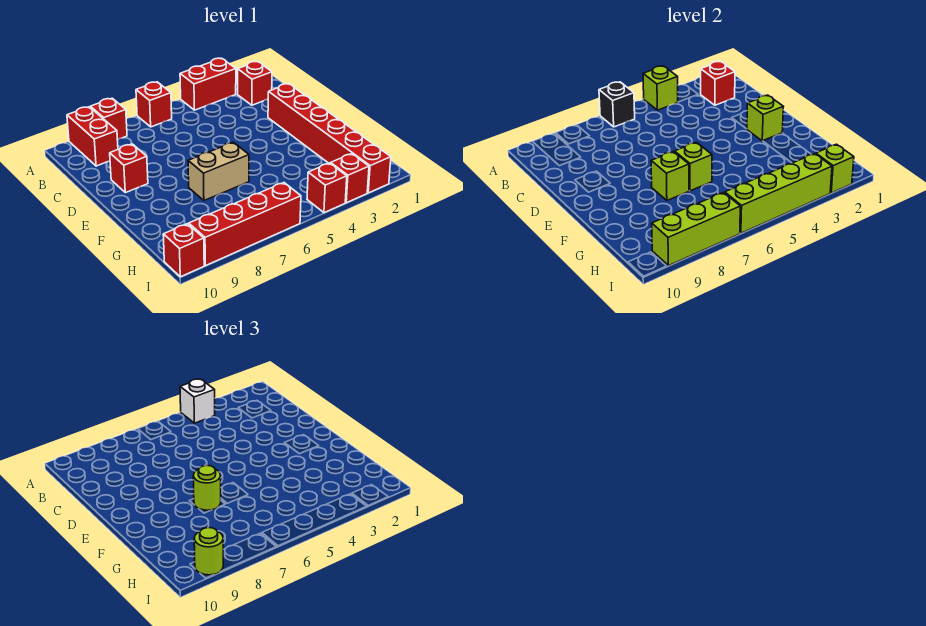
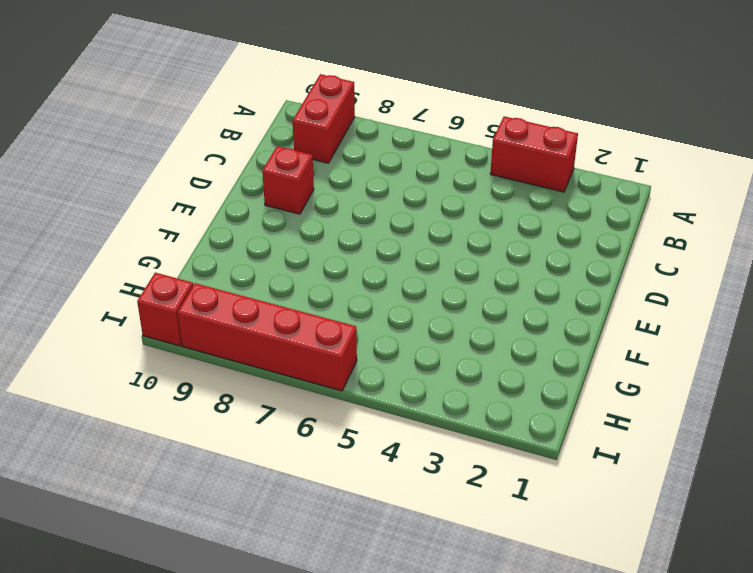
none -> red 1x1 brick [136,82,172,127]
none -> red 1x1 brick [90,98,127,140]
none -> red 1x1 brick [238,62,272,105]

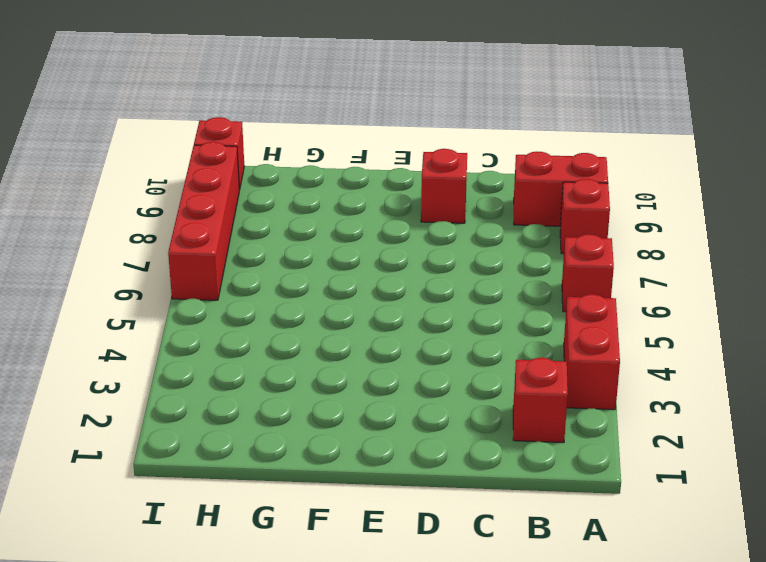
none -> red 1x6 brick [268,84,391,193]
none -> tan 1x2 brick [188,142,249,200]
none -> red 1x1 brick [331,154,369,203]

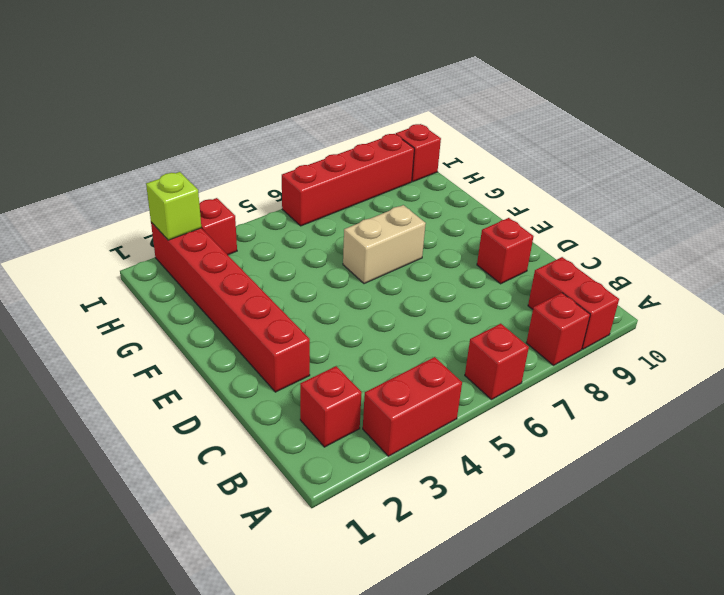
none -> red 1x1 brick [307,163,347,213]
none -> lime 1x1 brick [643,66,678,110]
none -> black 1x1 brick [599,82,635,127]

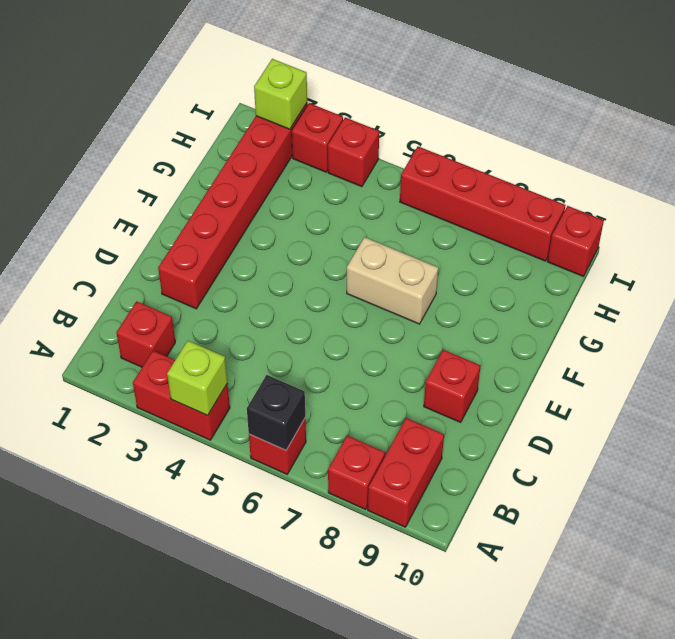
none -> red 1x1 brick [701,62,735,105]
none -> lime 1x1 brick [747,95,784,141]
none -> lime 1x1 brick [675,142,712,191]

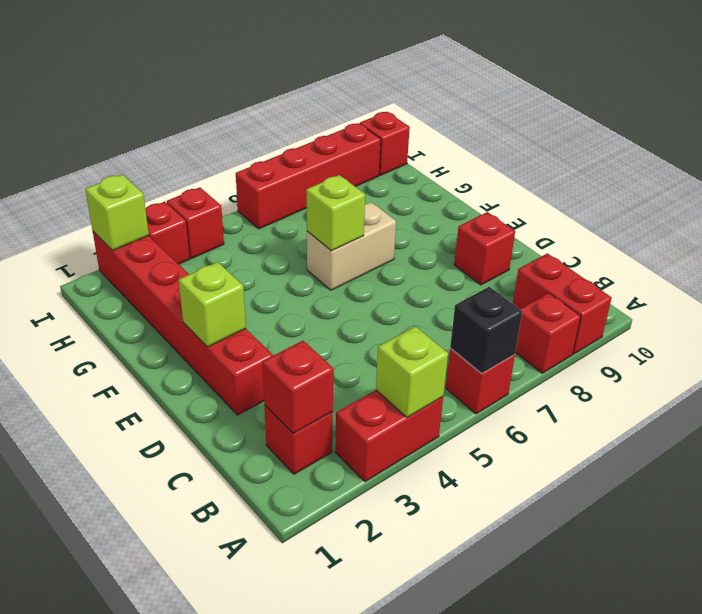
none -> lime 1x1 brick [651,152,689,200]
none -> lime 1x4 brick [725,154,832,233]
none -> lime 1x3 brick [652,193,740,266]

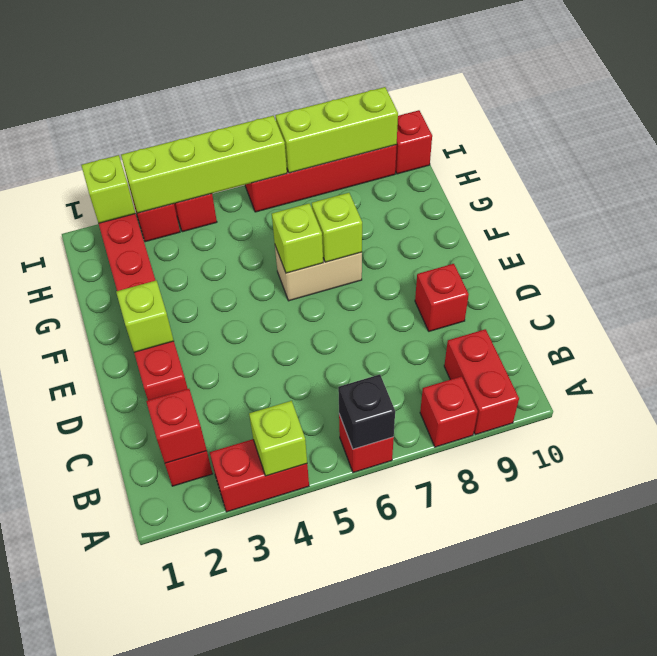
none -> white 1x1 brick [180,379,215,423]
none -> lime 1x1 round brick [193,465,221,510]
none -> lime 1x1 round brick [194,528,223,575]

